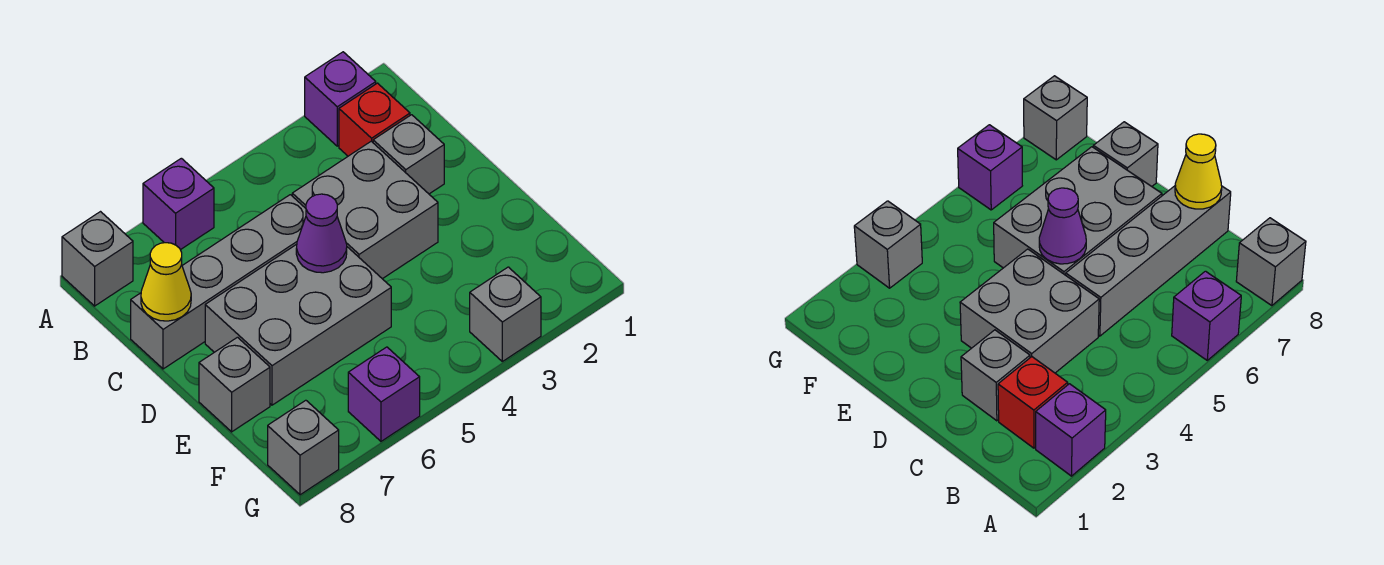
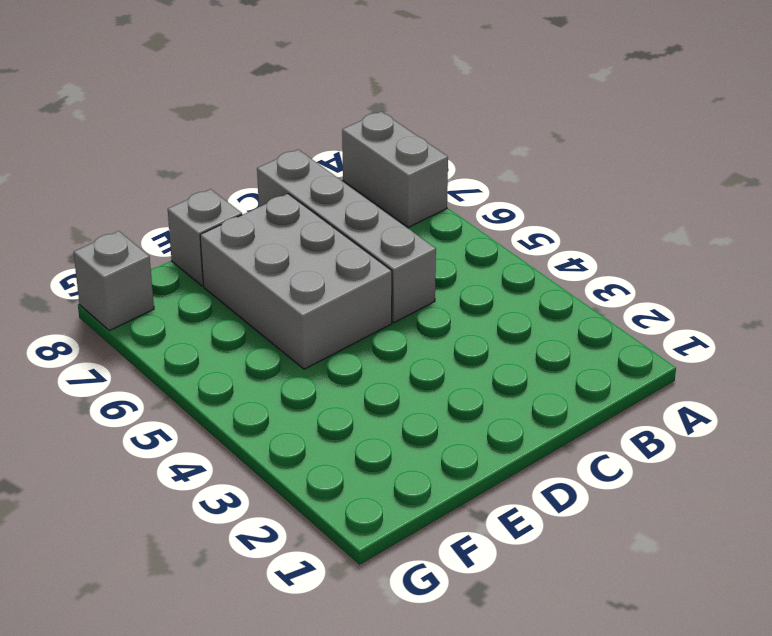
grey 1x2 brick [342,111,448,227] -> grey 1x1 brick [62,212,133,306]
none -> purple 1x1 brick [305,52,376,146]
none -> purple 1x1 brick [143,158,214,250]
none -> red 1x1 brick [339,83,410,156]

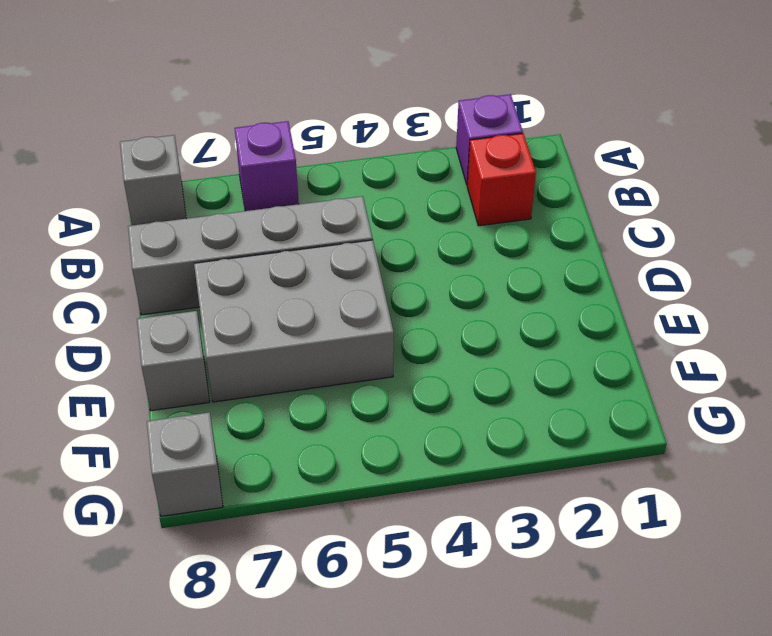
none -> grey 1x1 brick [373,115,444,194]
none -> grey 2x2 brick [292,141,438,279]
none -> grey 1x1 brick [470,267,541,361]

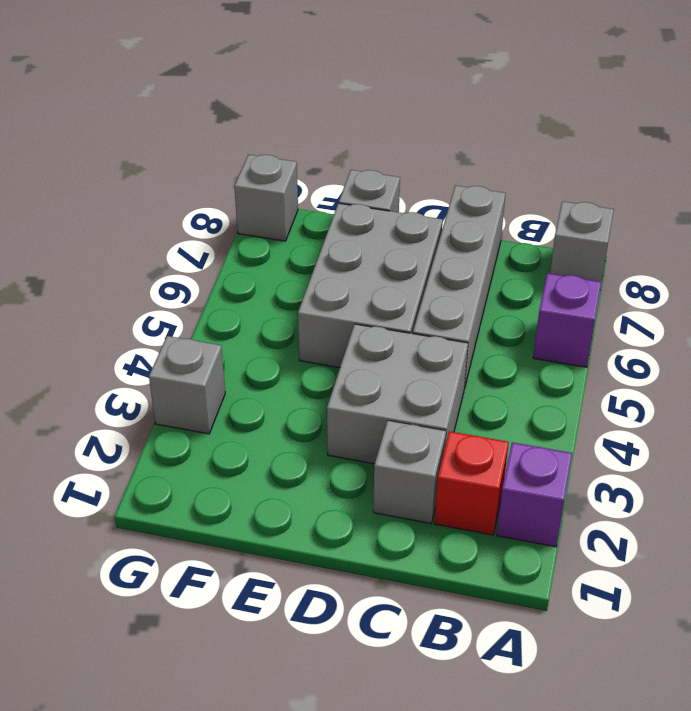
none -> purple 1x1 brick [348,347,420,441]
none -> yellow 1x1 cone [141,243,191,321]
none -> purple 1x1 cone [296,194,347,273]

